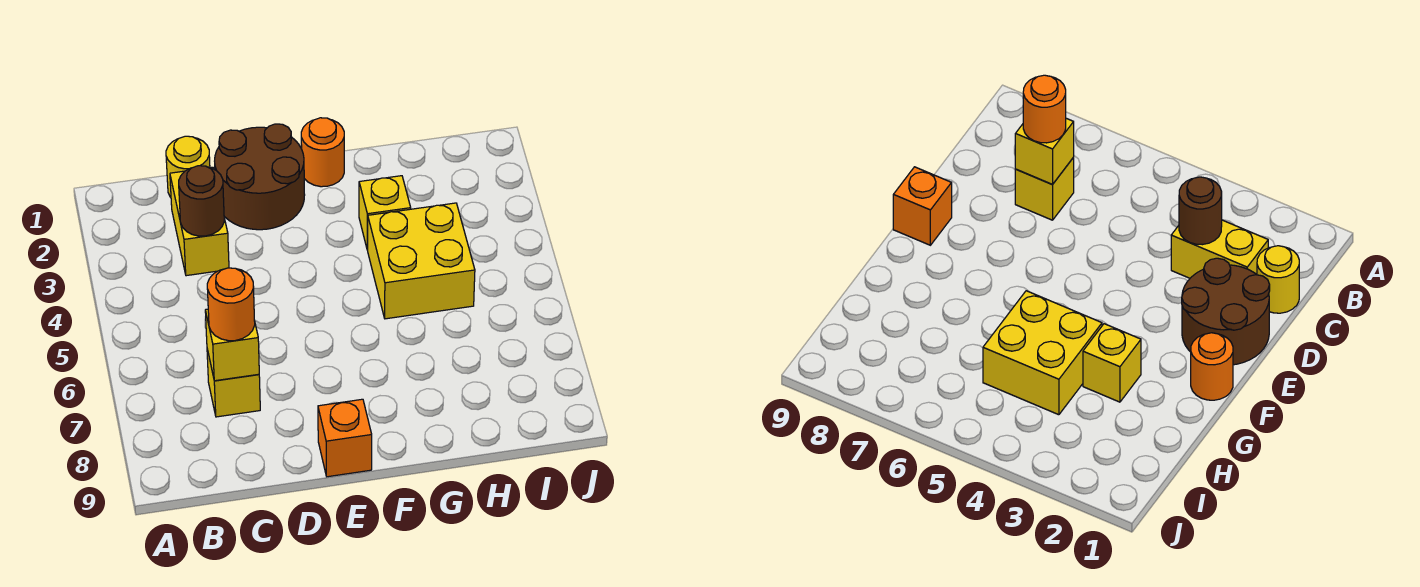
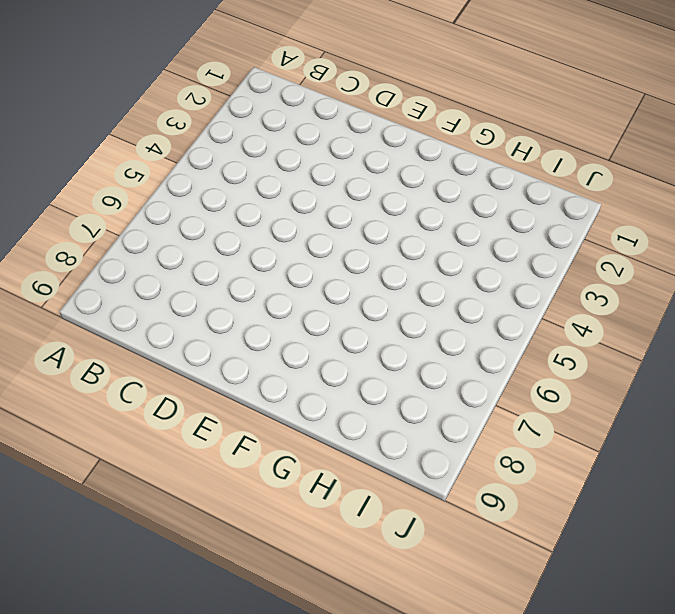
none -> yellow 1x1 round brick [166,136,210,197]
none -> yellow 1x2 brick [170,167,229,276]

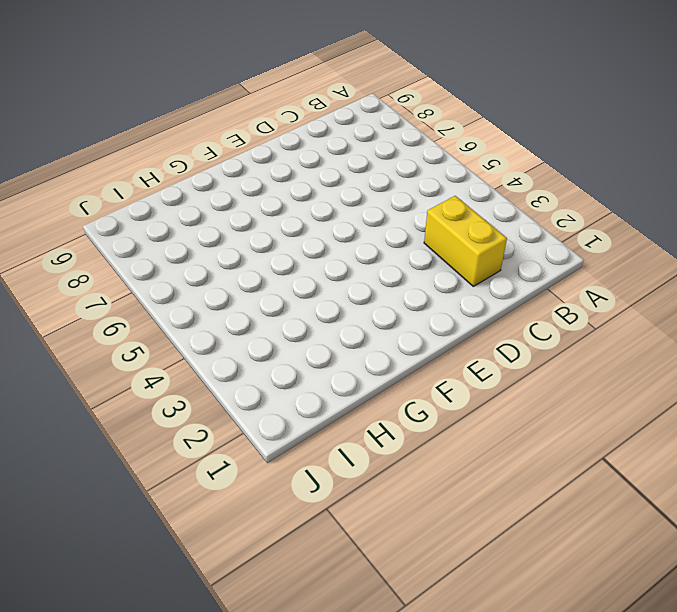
none -> yellow 1x1 round brick [166,136,210,197]
none -> yellow 1x1 brick [207,349,260,417]

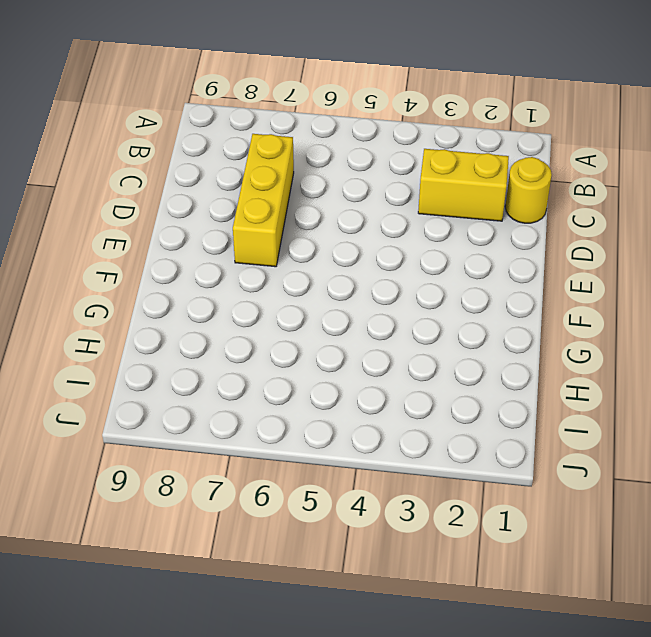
yellow 1x3 brick [233,134,294,267] -> yellow 1x1 brick [207,349,260,417]
none -> brown 2x2 round brick [215,124,305,230]
none -> orange 1x1 brick [318,399,372,477]

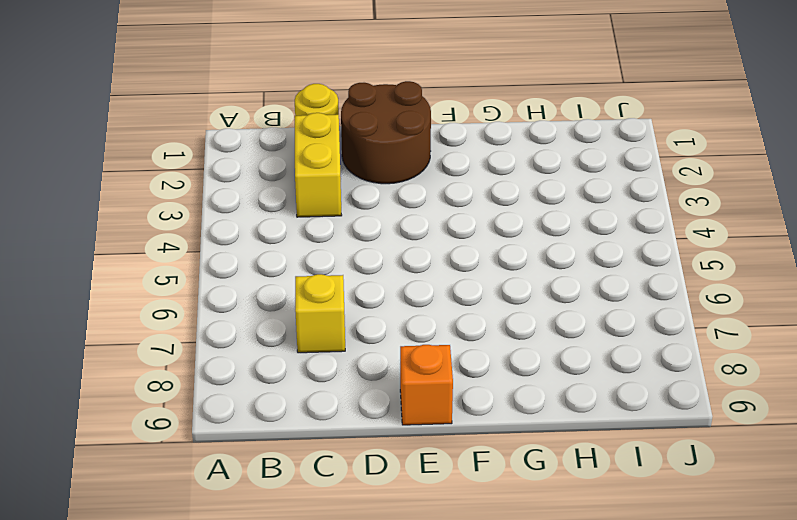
none -> orange 1x1 round brick [301,118,344,187]
none -> yellow 1x1 brick [359,176,411,250]

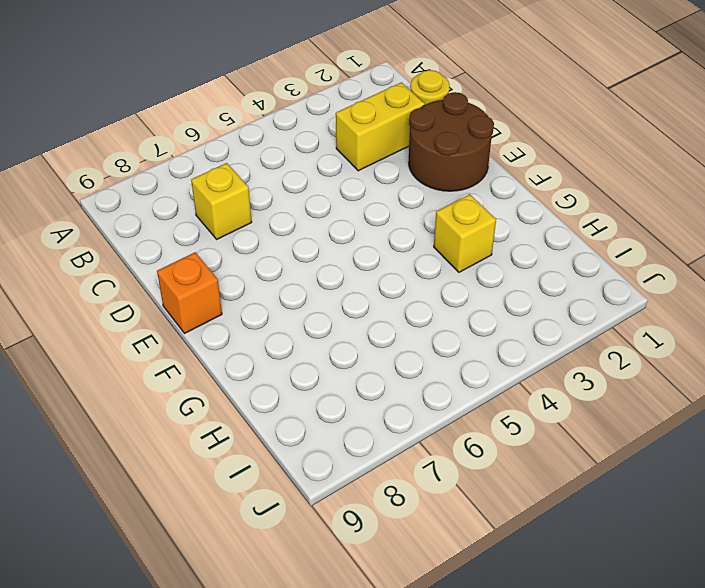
none -> orange 1x1 round brick [301,118,344,187]
none -> yellow 2x2 brick [368,203,475,319]

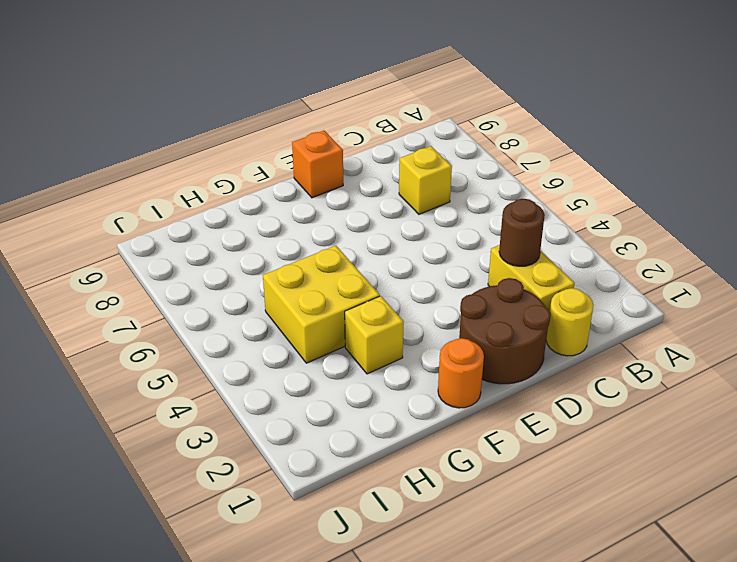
none -> yellow 1x1 brick [205,309,259,381]
none -> orange 1x1 round brick [207,268,255,341]

